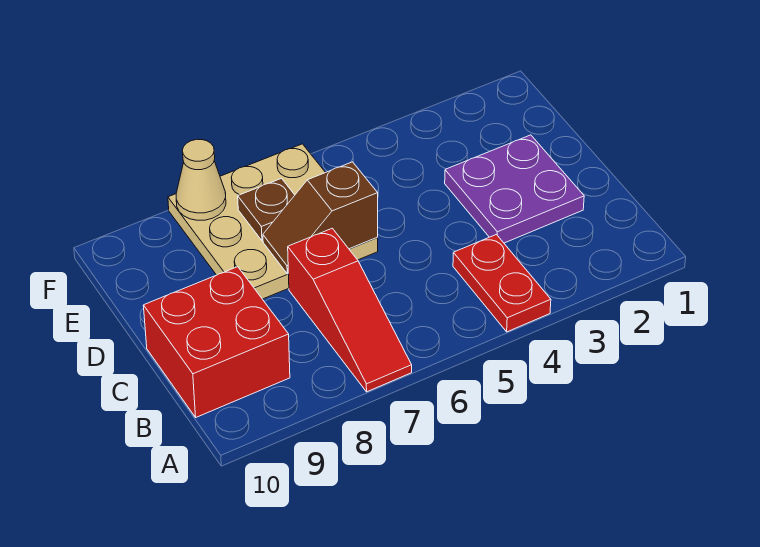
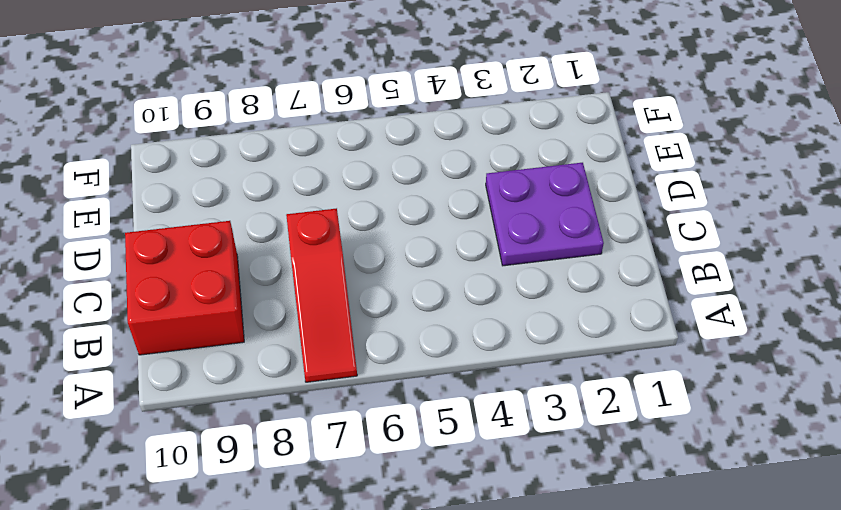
none -> red 1x2 plate [453,235,551,332]
none -> tan 3x3 plate [168,144,378,299]

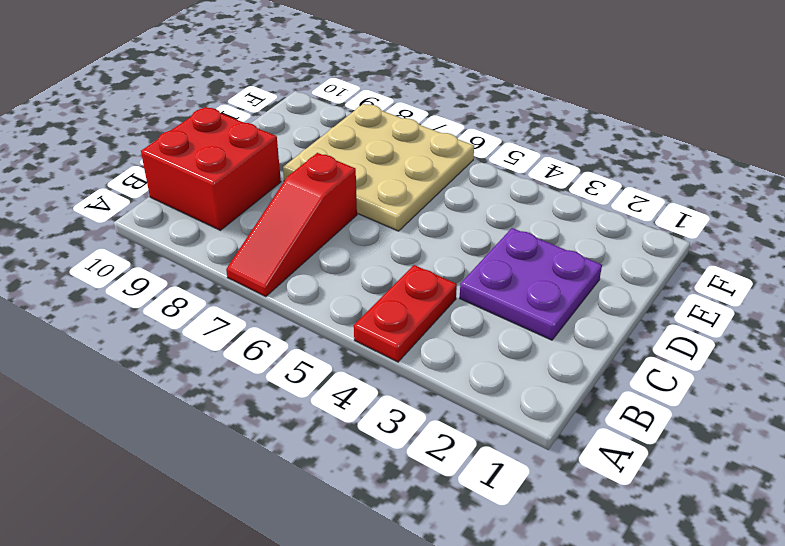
none -> brown 1x2 slope [263,162,378,274]
none -> brown 1x1 plate [238,178,295,241]

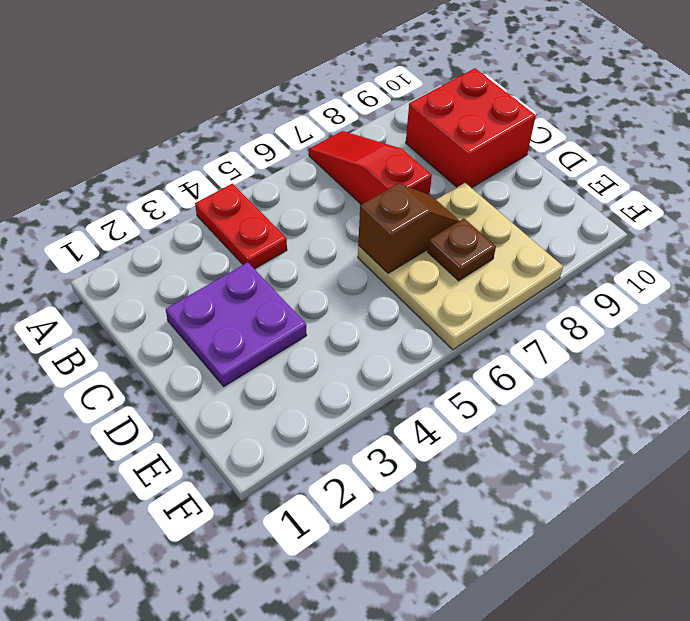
none -> tan 1x1 cone [176,139,226,220]

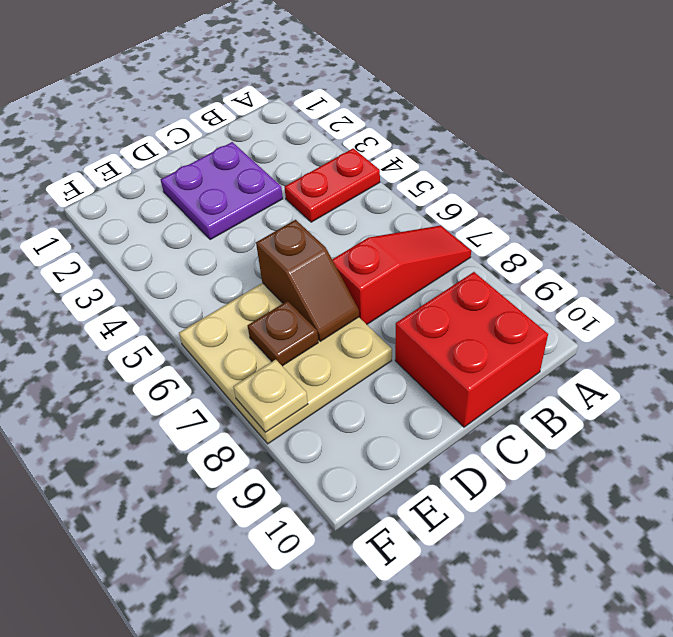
tan 1x1 plate [233,360,308,432] -> tan 1x1 cone [176,139,226,220]

